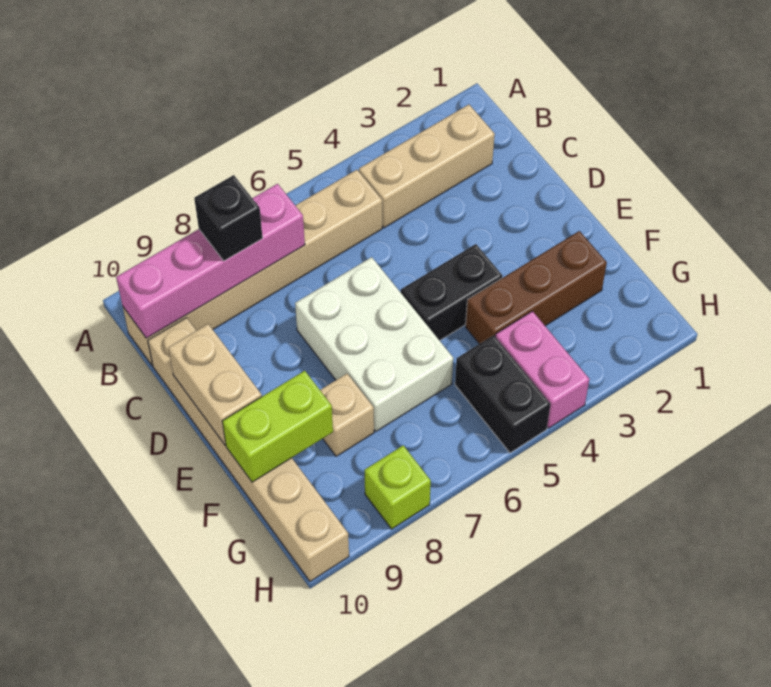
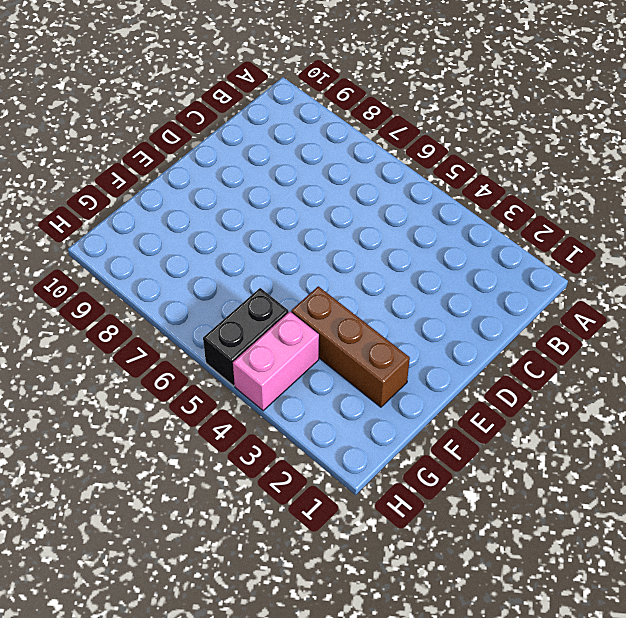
none -> tan 1x3 brick [359,105,495,228]
none -> tan 1x6 brick [123,170,382,365]
none -> tan 1x6 brick [148,318,349,581]

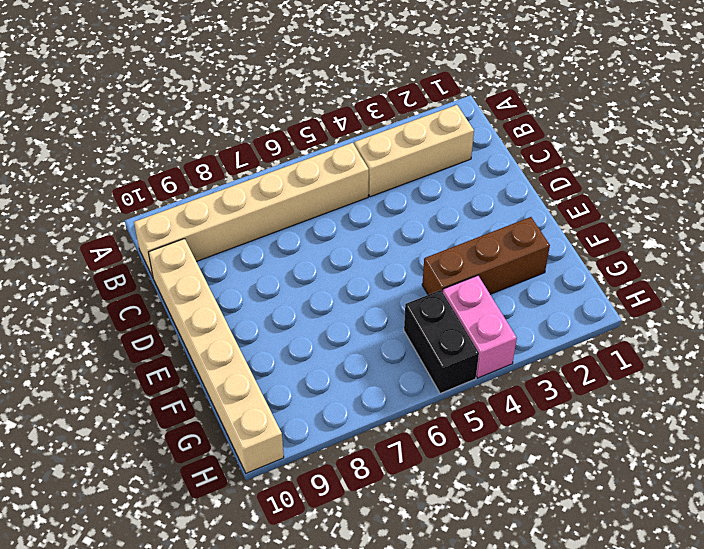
none -> white 2x3 brick [295,257,453,431]
none -> black 1x2 brick [401,244,503,341]
none -> tan 1x1 brick [320,374,374,456]

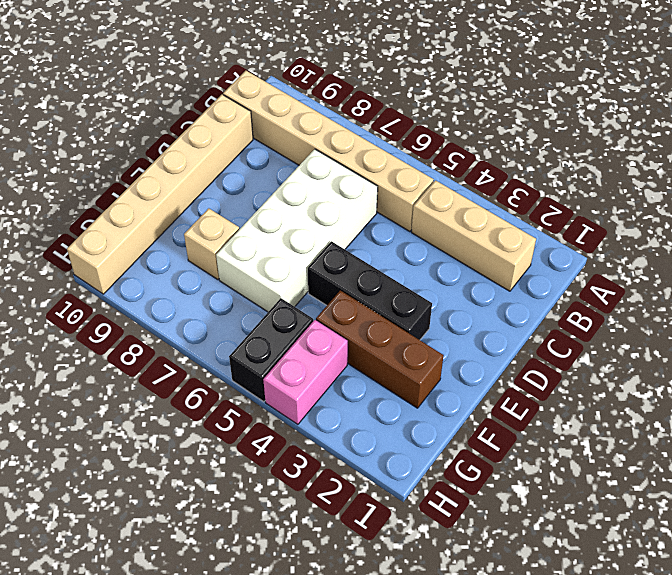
white 2x4 brick [216,149,378,312] -> white 2x3 brick [295,257,453,431]
black 1x3 brick [308,241,432,340] -> black 1x2 brick [401,244,503,341]
none -> lime 1x1 brick [364,445,431,529]
none -> pink 1x4 brick [116,184,305,338]
none -> tan 1x2 brick [168,324,262,445]

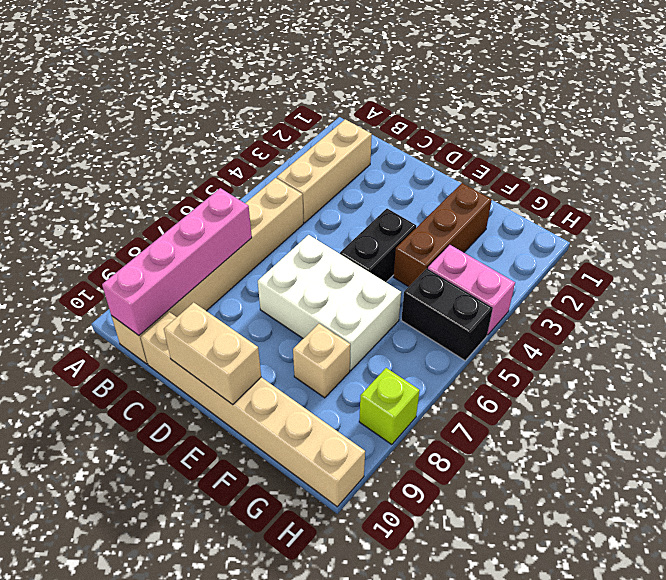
none -> lime 1x2 brick [222,371,333,482]
none -> black 1x1 brick [194,175,263,261]

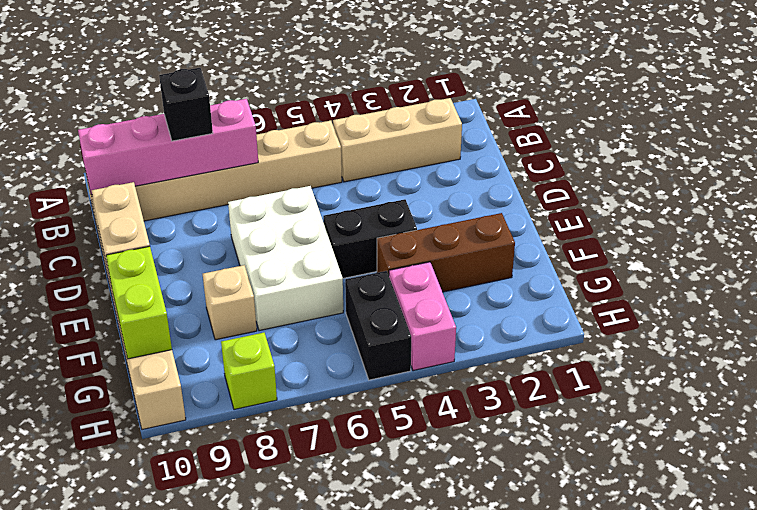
lime 1x2 brick [106,246,172,359] -> lime 1x2 brick turned to [222,371,333,482]

